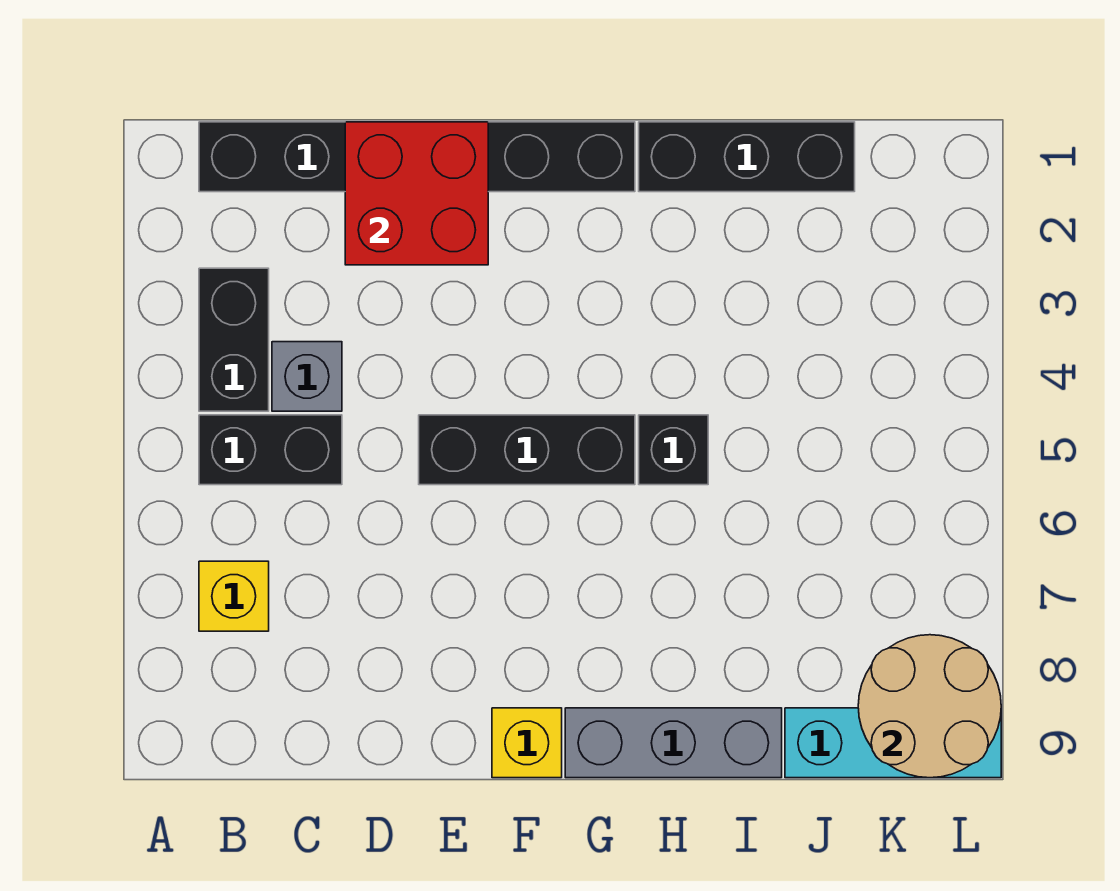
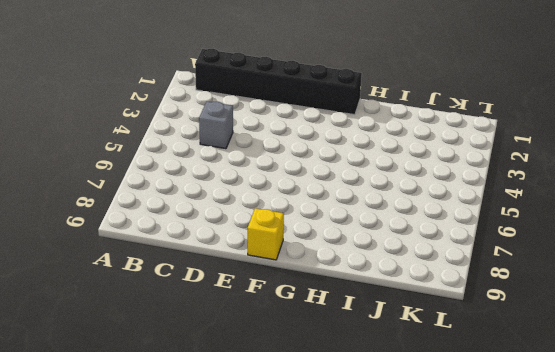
none -> black 1x2 brick [199,268,269,411]
none -> black 1x2 brick [199,415,342,485]
none -> yellow 1x1 brick [199,561,269,631]

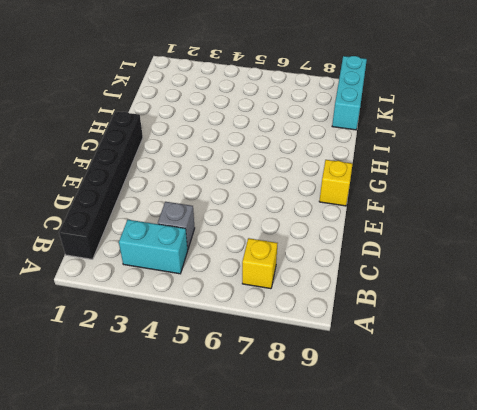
cyan 1x2 brick [119,220,188,274] -> black 1x2 brick [199,268,269,411]
none -> black 1x2 brick [199,415,342,485]
none -> black 1x3 brick [419,415,635,485]
none -> grey 1x3 brick [565,708,782,778]

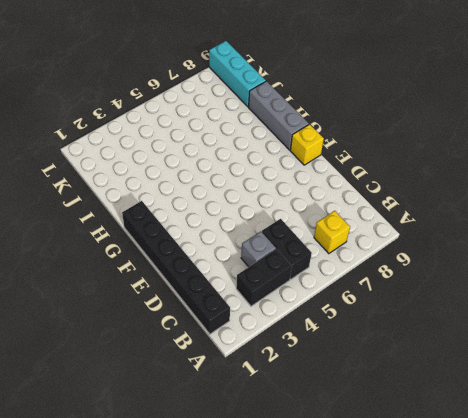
none -> black 1x3 brick [419,415,635,485]
none -> black 1x3 brick [639,122,855,192]
none -> black 1x1 brick [639,415,708,485]

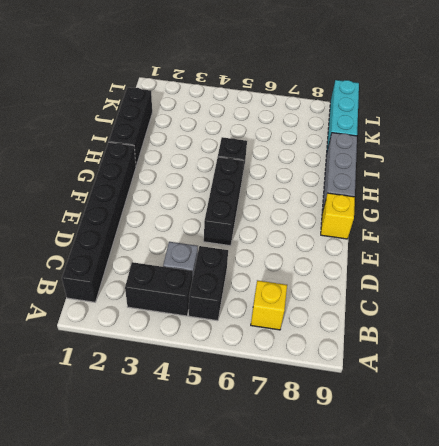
none -> red 2x2 brick [345,122,488,265]
none -> tan 2x2 round brick [858,635,1001,778]

